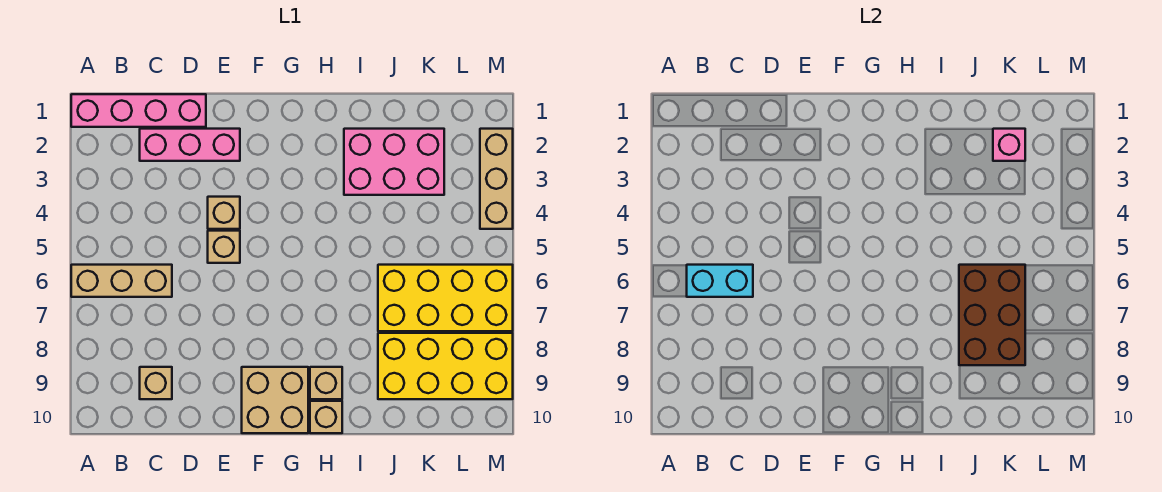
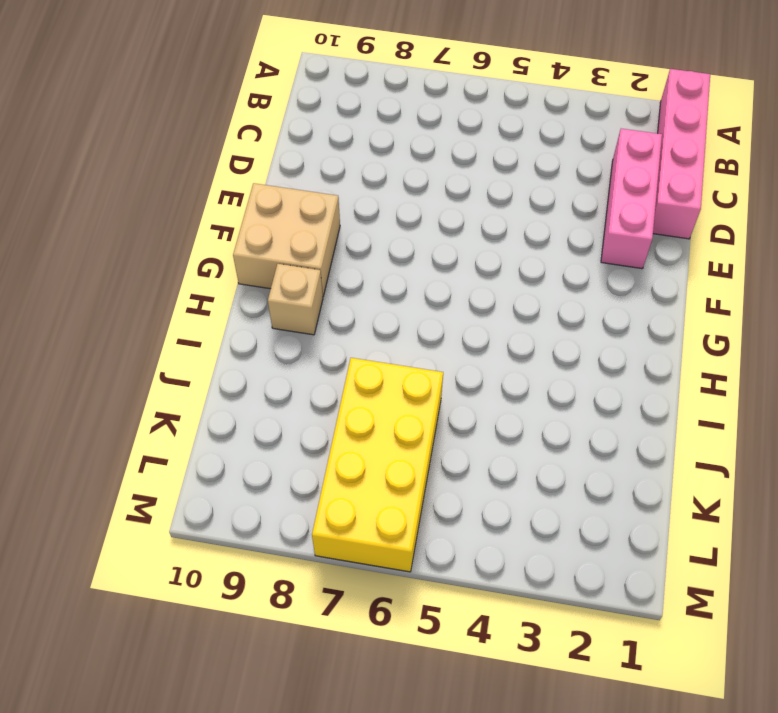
none -> tan 1x3 brick [71,265,172,297]
none -> tan 1x1 brick [140,367,172,399]
none -> tan 1x1 brick [208,197,240,229]

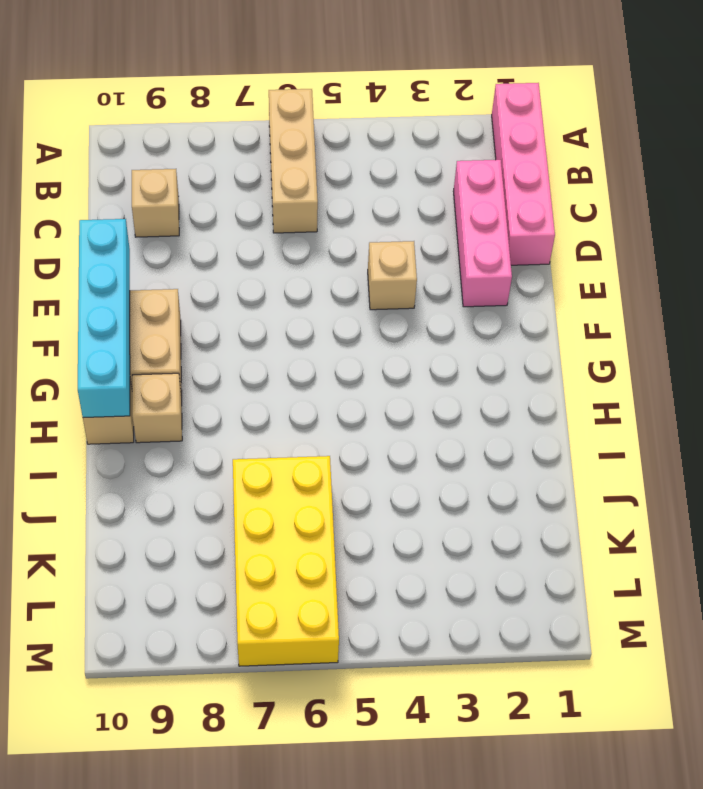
cyan 1x4 brick [78,219,130,418] -> none
none -> tan 1x1 brick [208,231,240,263]
none -> pink 2x3 brick [344,129,444,195]
none -> yellow 2x4 brick [378,333,513,399]

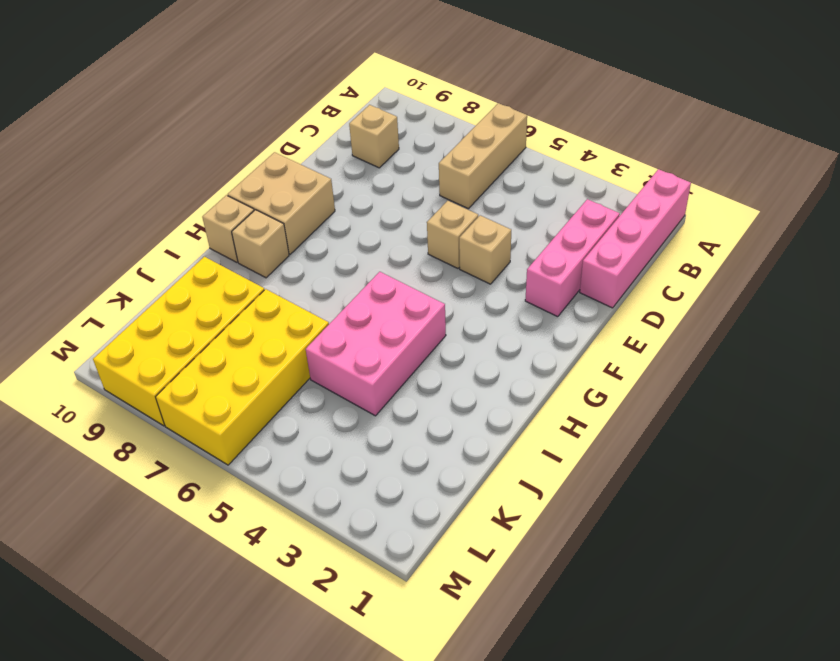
pink 2x3 brick [306,272,446,416] -> pink 2x3 brick moved to [344,129,444,195]
none -> tan 1x3 brick [480,129,513,229]
none -> cyan 1x2 brick [687,265,753,297]
none -> brown 2x3 brick [959,265,1025,365]

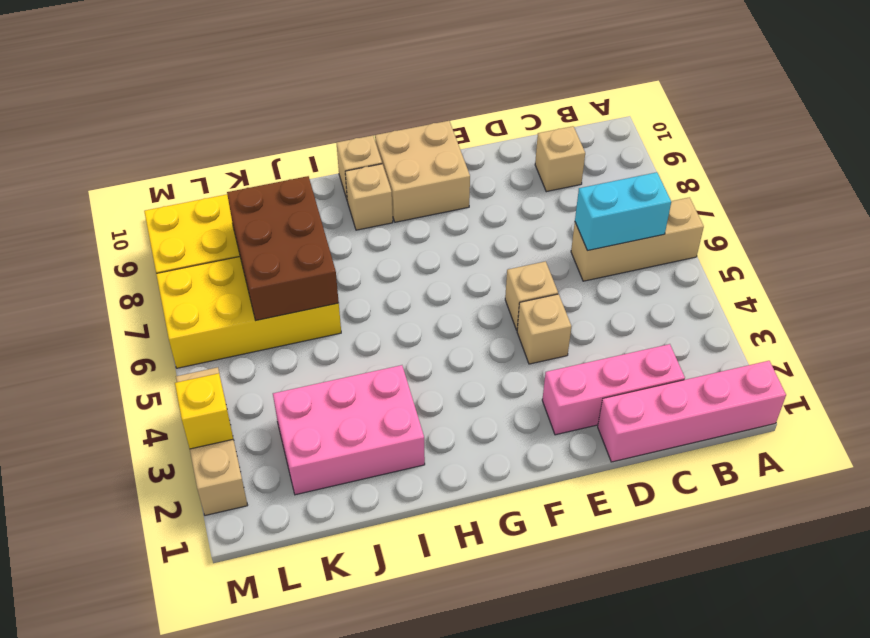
yellow 1x1 brick [175,373,233,449] -> none
none -> pink 1x1 brick [993,129,1025,161]

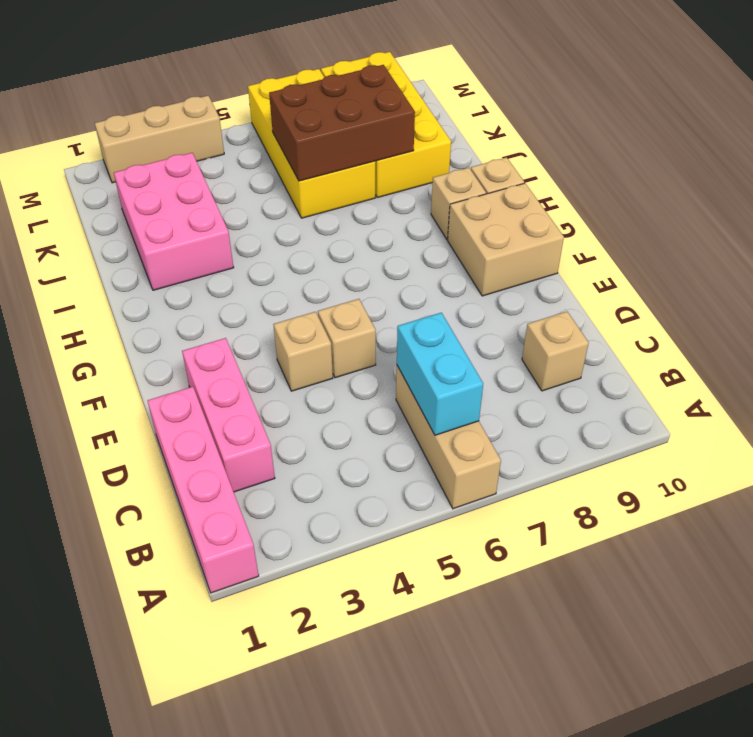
none -> pink 1x1 brick [993,129,1025,161]

